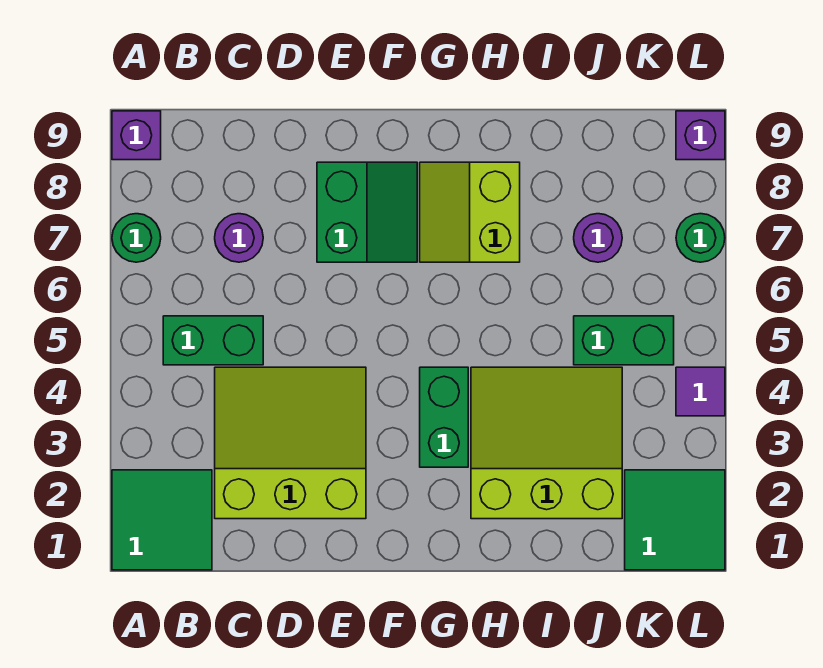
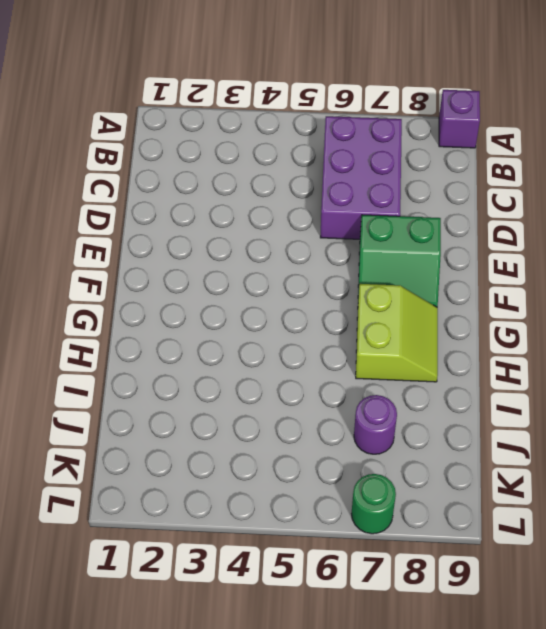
purple 2x3 brick [320,116,402,239] -> purple 1x1 round brick [215,214,263,262]
lime 2x2 slope [356,284,438,382] -> lime 2x2 slope turned to [420,162,520,262]
none -> green 2x2 tile [112,470,212,570]
none -> green 1x1 round brick [112,214,161,262]
none -> green 1x2 brick [163,316,263,365]

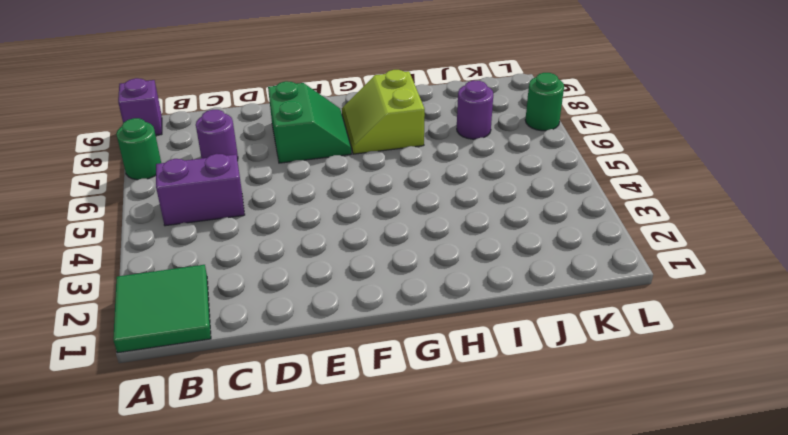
purple 1x2 brick [156,154,245,226] -> green 1x2 brick [163,316,263,365]
none -> lime 3x3 slope [215,367,366,519]
none -> green 1x2 brick [420,367,468,467]
none -> lime 3x3 slope [471,367,622,519]

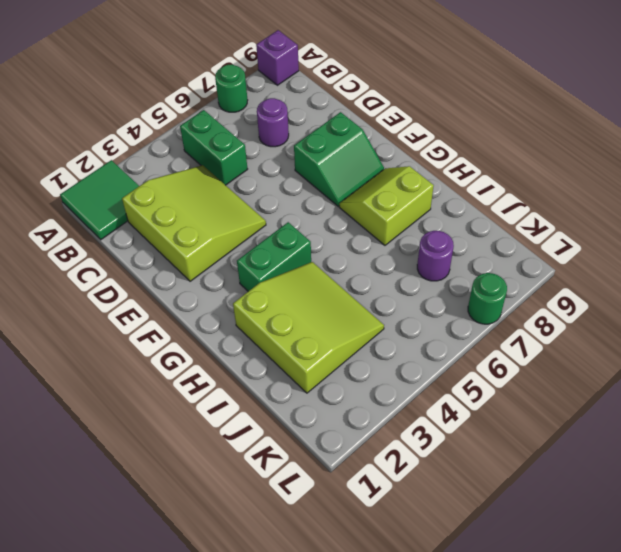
none -> green 1x2 brick [574,316,674,365]
none -> green 2x2 tile [625,470,725,570]
none -> purple 1x1 tile [676,367,725,416]

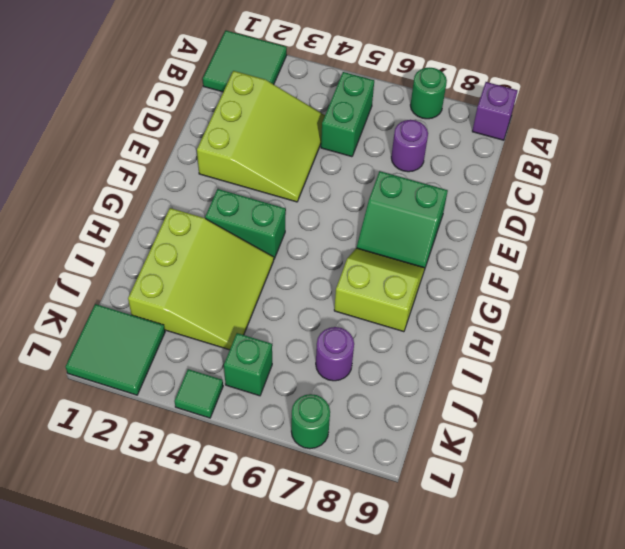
green 1x1 brick [224,333,272,396] -> green 1x2 brick [574,316,674,365]
green 1x1 tile [174,369,223,418] -> purple 1x1 tile [676,367,725,416]
none -> purple 1x1 brick [676,111,725,160]

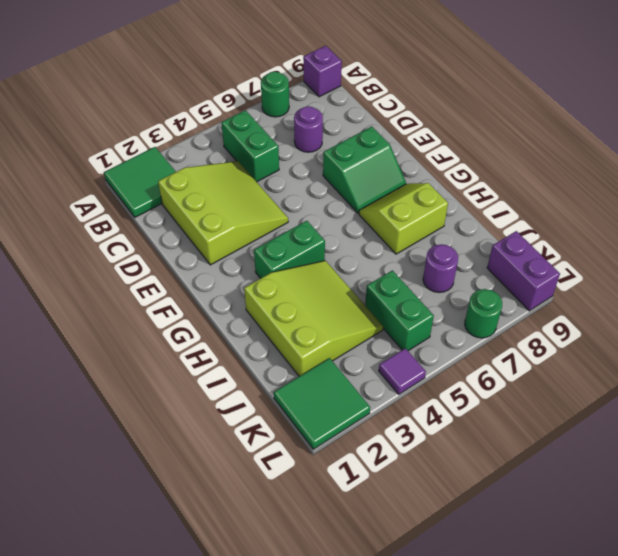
purple 1x2 brick [487,231,560,311] -> purple 1x1 brick [676,111,725,160]

